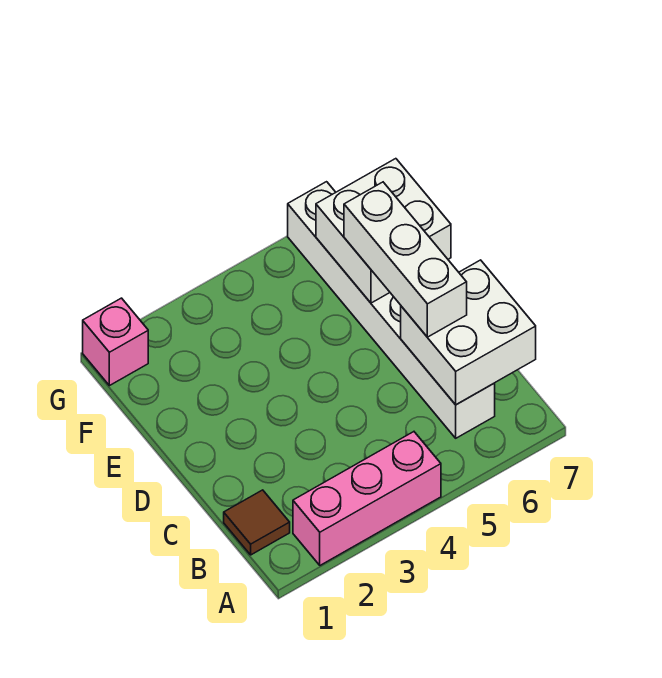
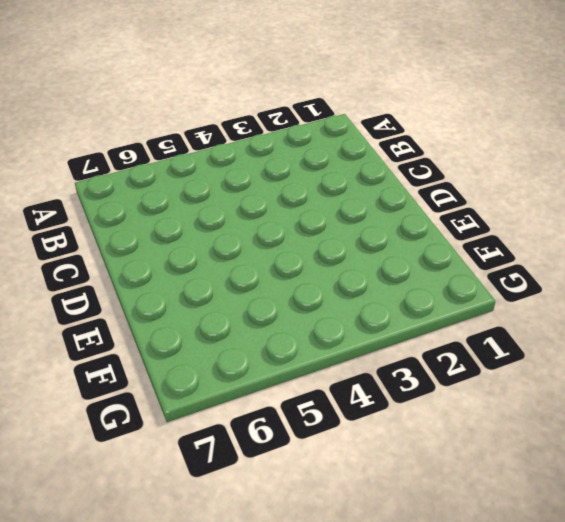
none -> pink 1x3 brick [293,432,441,565]
none -> brown 1x1 tile [224,490,290,555]

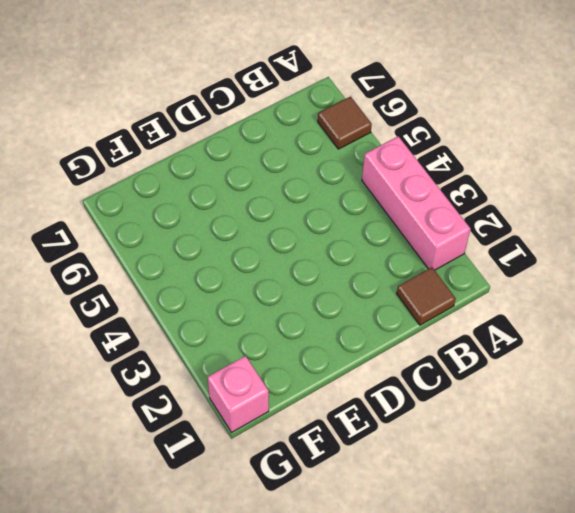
brown 1x1 tile [318,97,372,149] -> none
none -> white 1x6 brick [288,182,495,438]
none -> white 2x2 brick [401,260,536,405]

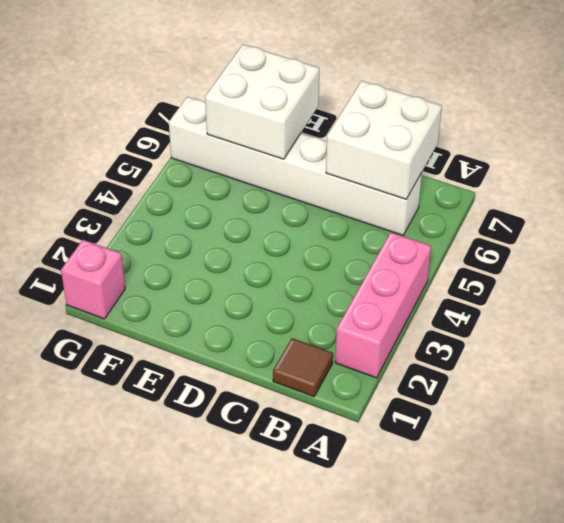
none -> white 1x3 brick [344,182,467,337]

